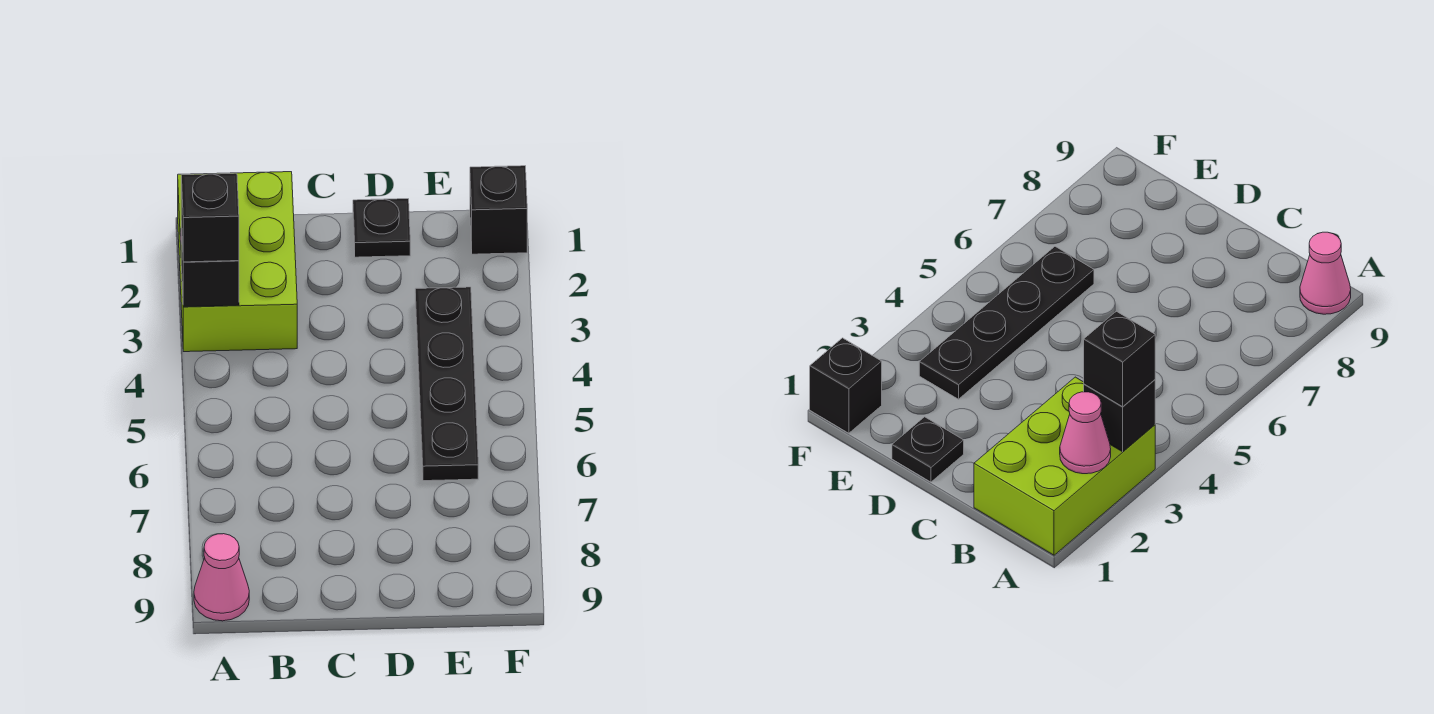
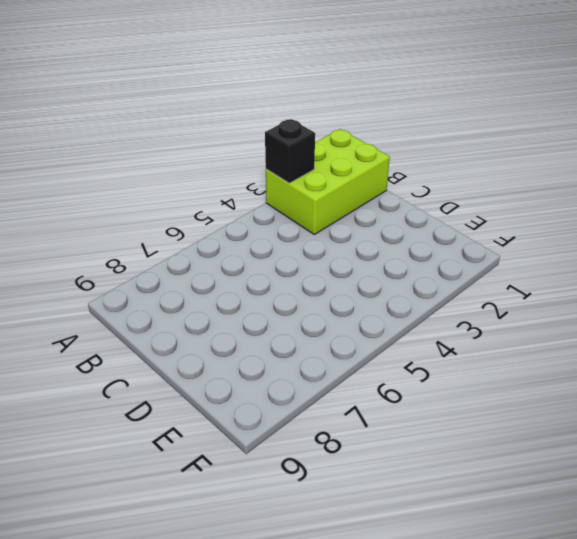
none -> pink 1x1 cone [194,534,249,621]
none -> black 1x1 plate [353,199,410,257]

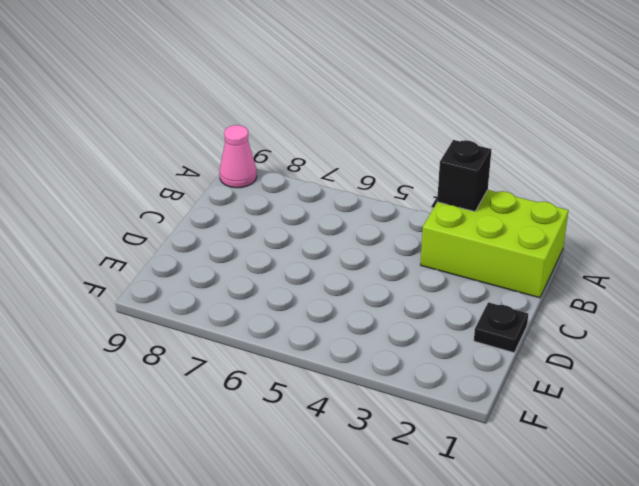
none -> black 1x4 plate [415,287,478,481]
none -> black 1x1 brick [470,166,527,254]

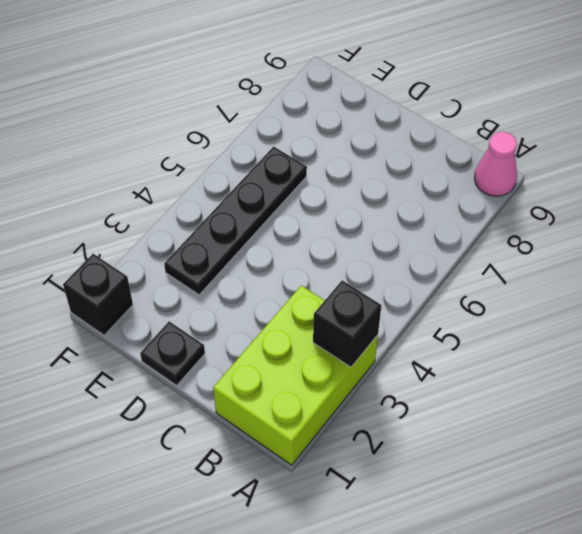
none -> pink 1x1 cone [1060,392,1111,474]
none -> black 1x1 brick [181,173,239,262]

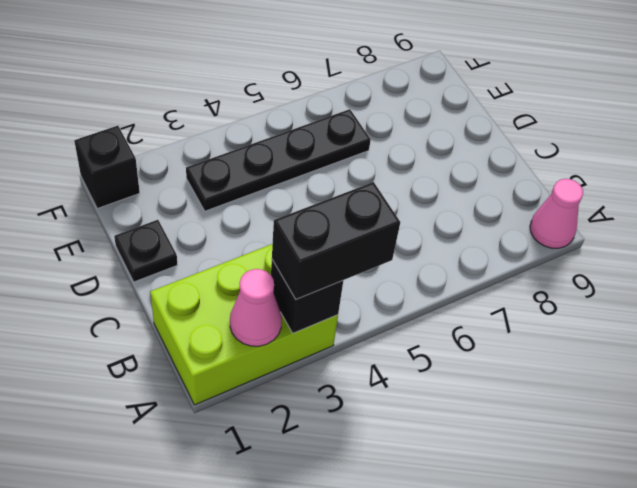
black 1x2 brick [272,182,400,299] -> black 1x1 brick [181,173,239,262]

